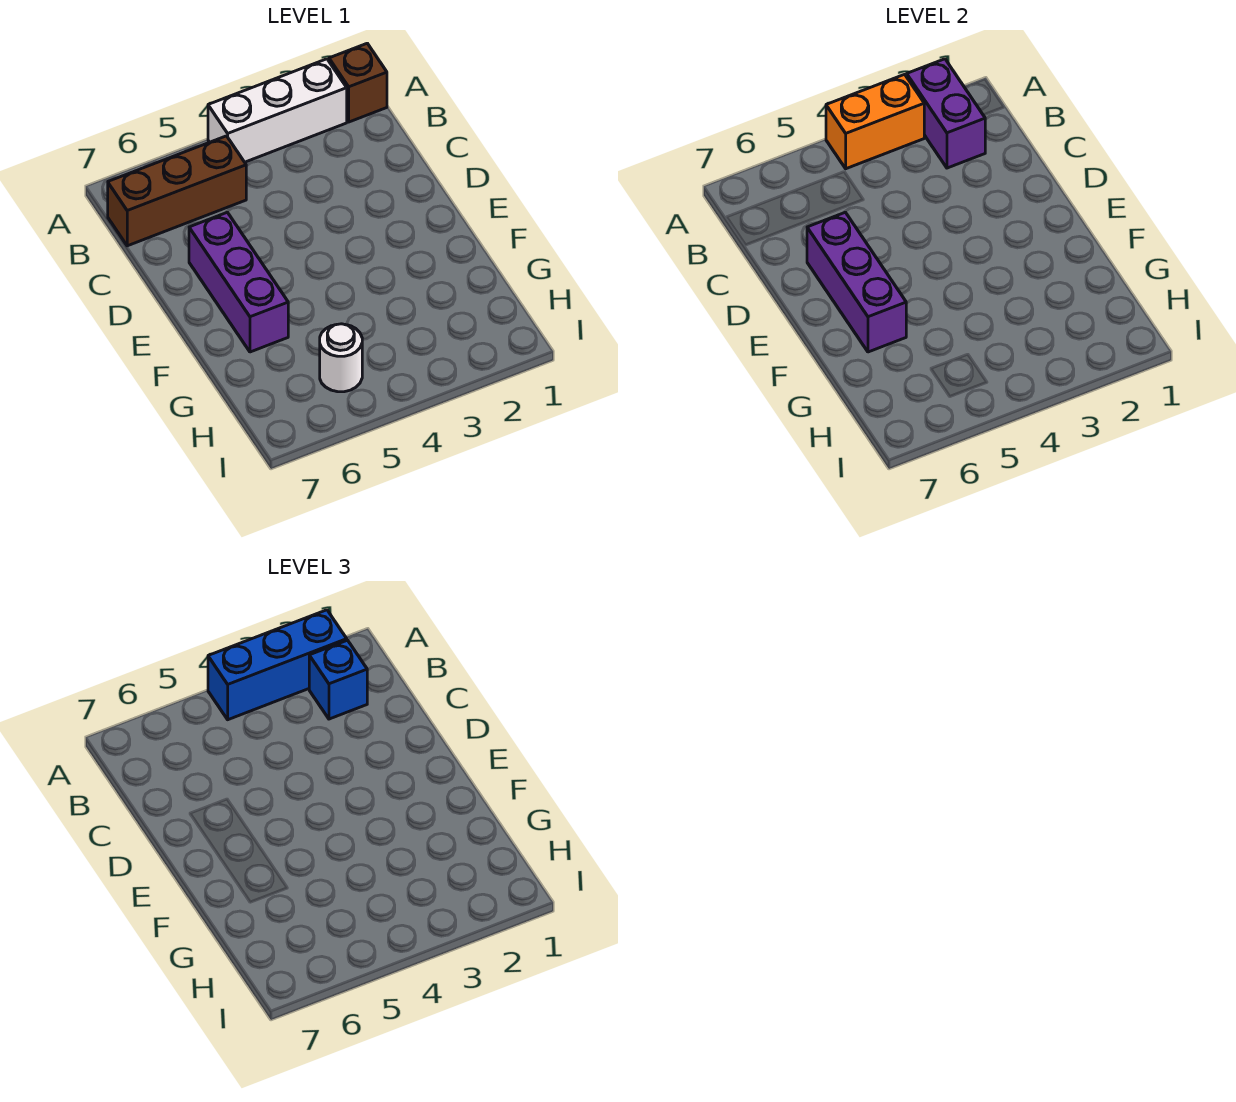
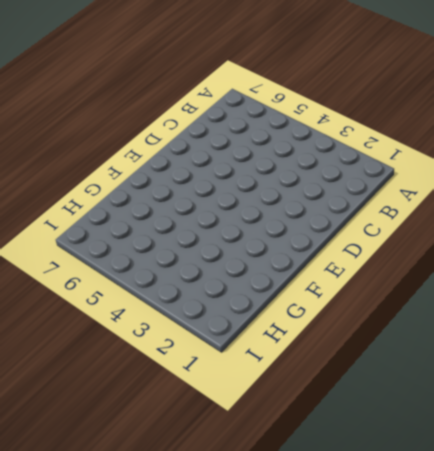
none -> brown 1x1 brick [329,43,387,122]
none -> white 1x3 brick [208,59,347,162]

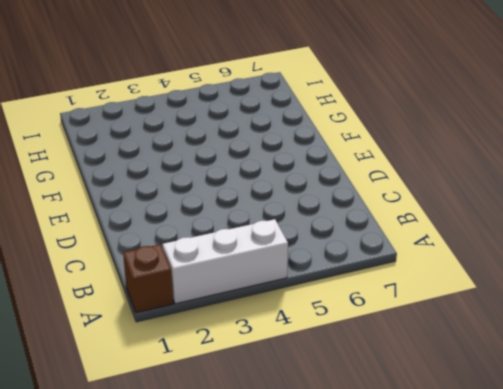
none -> brown 1x3 brick [108,136,246,246]
none -> purple 1x3 brick [189,212,288,352]

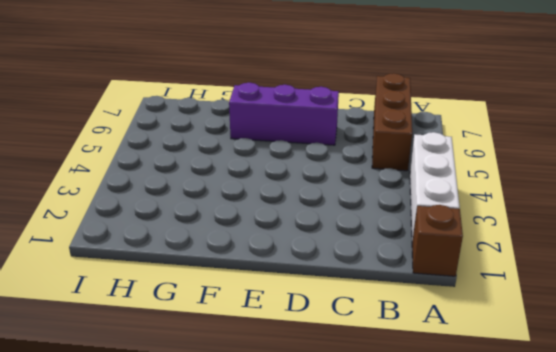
none -> white 1x1 round brick [320,324,362,392]
none -> purple 1x2 brick [907,59,985,168]

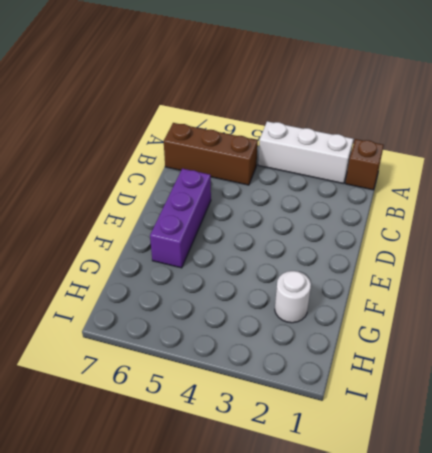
white 1x1 round brick [275,271,311,323] -> white 1x1 round brick moved to [320,324,362,392]
none -> purple 1x2 brick [907,59,985,168]
none -> orange 1x2 brick [826,74,924,169]

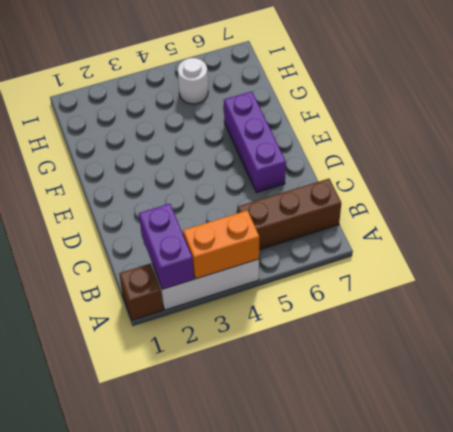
none -> purple 1x3 brick [807,212,906,352]
none -> blue 1x3 brick [208,610,347,720]

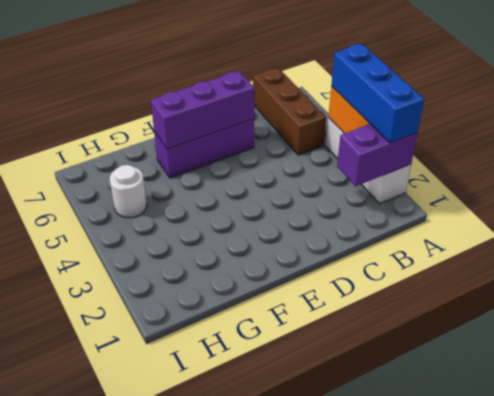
none -> brown 1x1 brick [329,43,387,122]
none -> blue 1x1 brick [309,640,367,719]

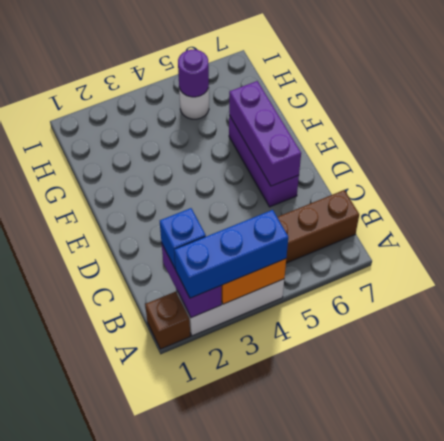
purple 1x1 round brick [178,50,209,97] -> none

